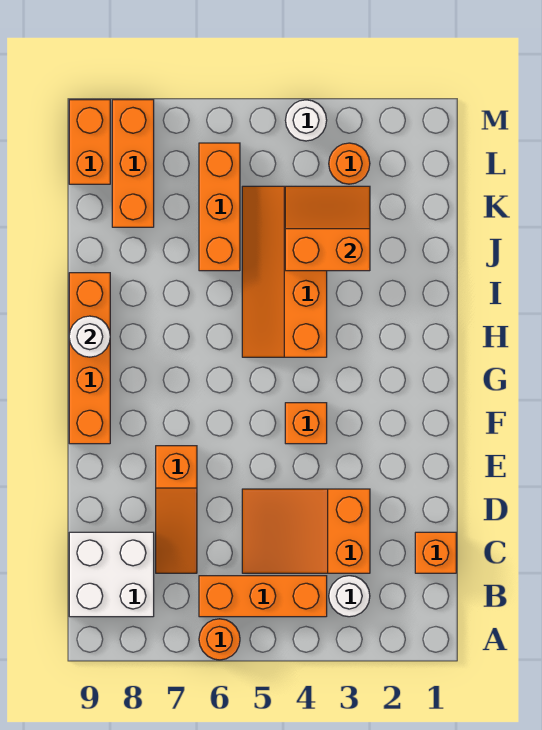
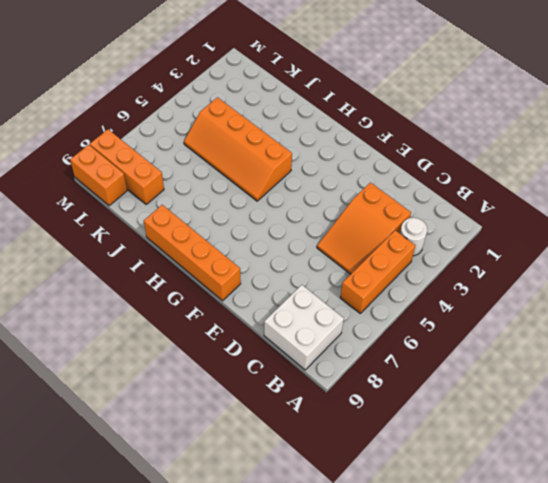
none -> orange 1x1 round brick [199,619,240,660]
none -> orange 1x1 brick [415,532,456,573]
none -> orange 1x3 slope [156,446,197,573]

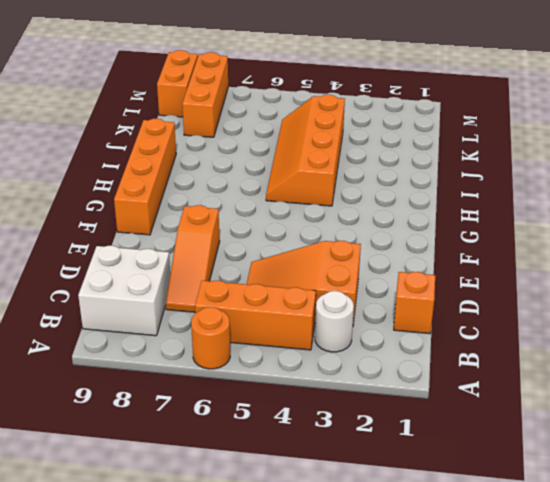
none -> orange 1x1 brick [285,403,327,444]
none -> orange 1x3 brick [199,143,240,271]
none -> orange 1x1 round brick [329,143,370,184]

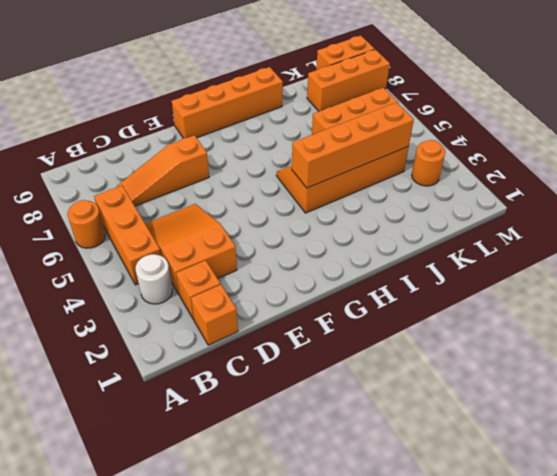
orange 1x1 brick [176,260,220,320] -> orange 1x1 brick moved to [285,403,327,444]
orange 1x4 brick [292,102,414,188] -> orange 2x2 slope [285,186,370,271]
none -> white 2x2 brick [69,532,154,617]
none -> white 1x1 round brick [285,100,327,141]
none -> white 1x1 round brick [69,316,110,357]

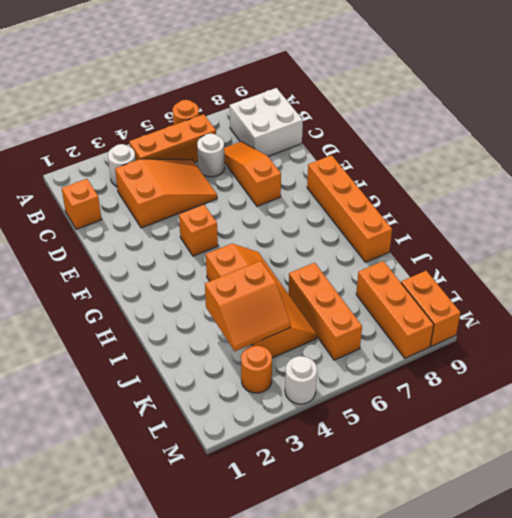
white 1x1 round brick [197,133,225,177] -> white 1x1 round brick moved to [69,316,110,357]

